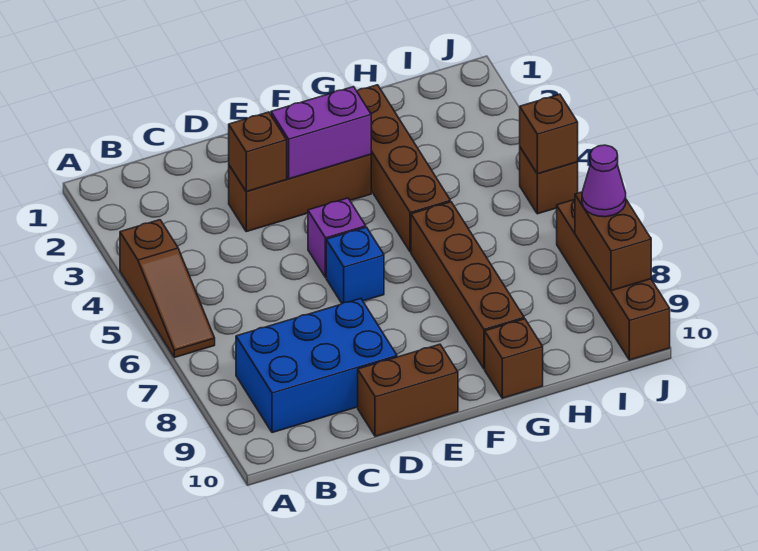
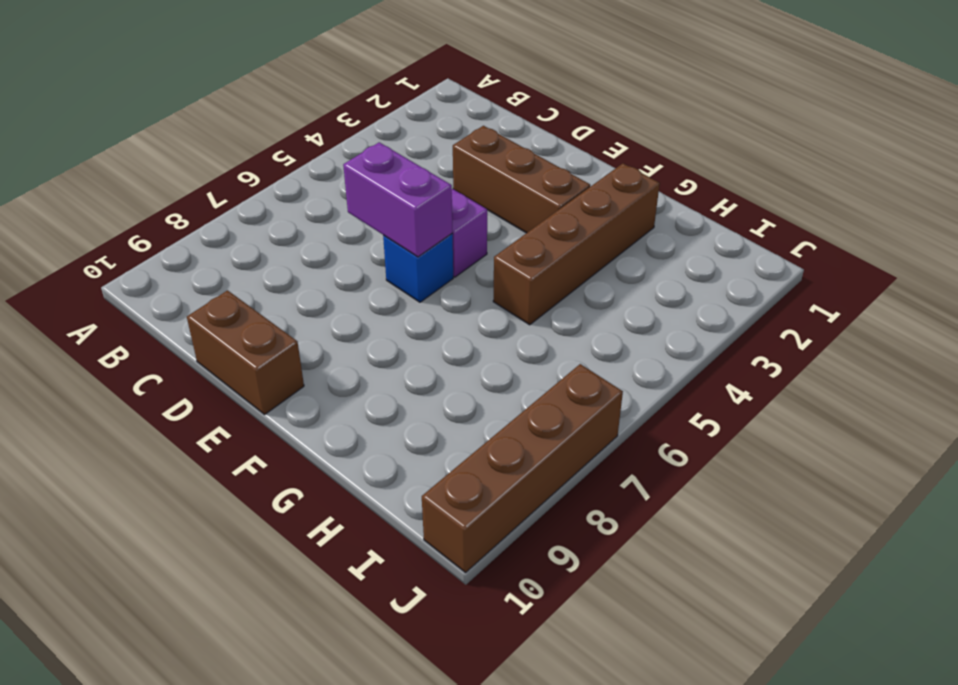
purple 1x2 brick [343,142,452,257] -> purple 1x2 brick moved to [271,87,371,179]
none -> brown 1x3 slope [120,220,215,358]
none -> blue 2x3 brick [236,299,397,433]
none -> brown 1x4 brick [411,202,524,369]

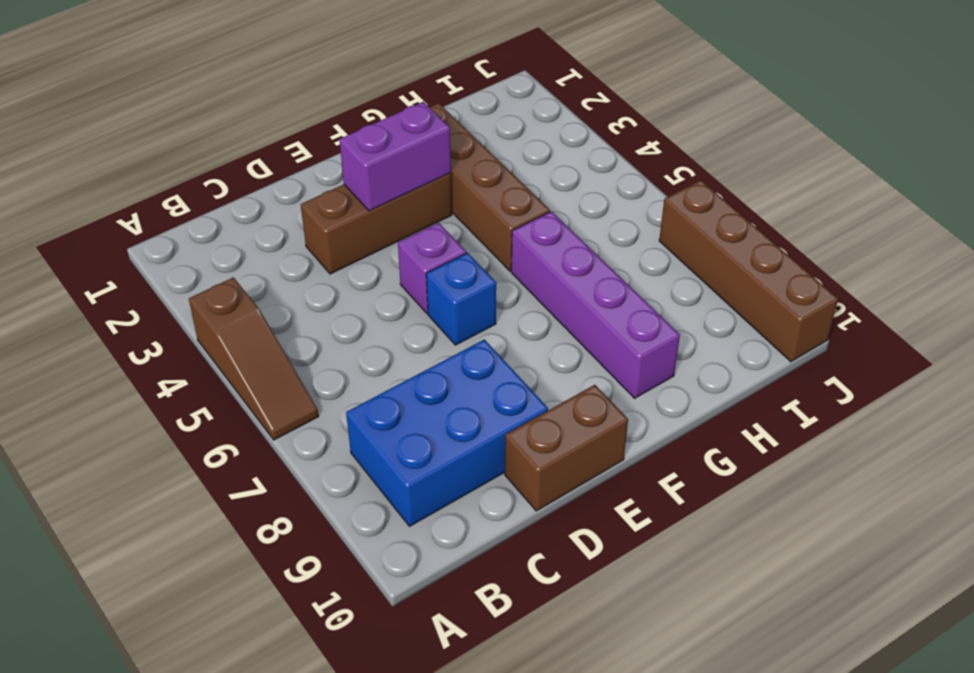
purple 1x4 brick [511,211,680,398] -> brown 1x4 brick [411,202,524,369]
none -> brown 1x1 brick [485,319,543,398]
none -> brown 1x1 brick [520,147,578,214]
none -> brown 1x1 brick [229,112,287,191]

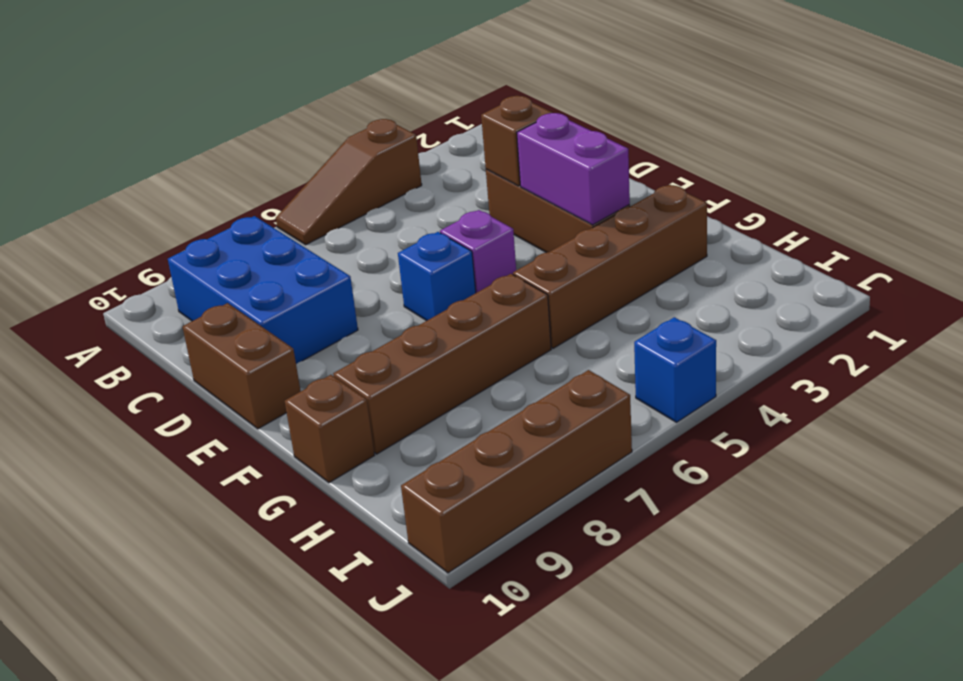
blue 1x1 brick [634,317,716,422] -> brown 1x1 brick [520,147,578,214]
none -> brown 1x1 brick [520,94,578,174]
none -> brown 1x2 brick [575,192,651,291]
none -> purple 1x1 cone [582,145,626,217]

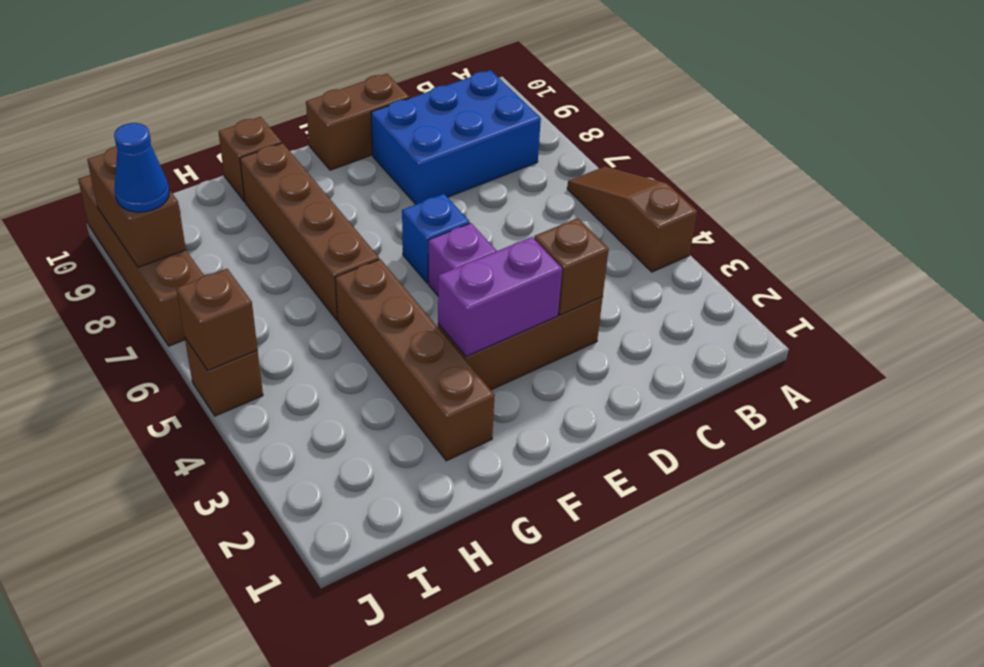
blue 1x1 cone [114,123,169,212] -> purple 1x1 cone [582,145,626,217]

